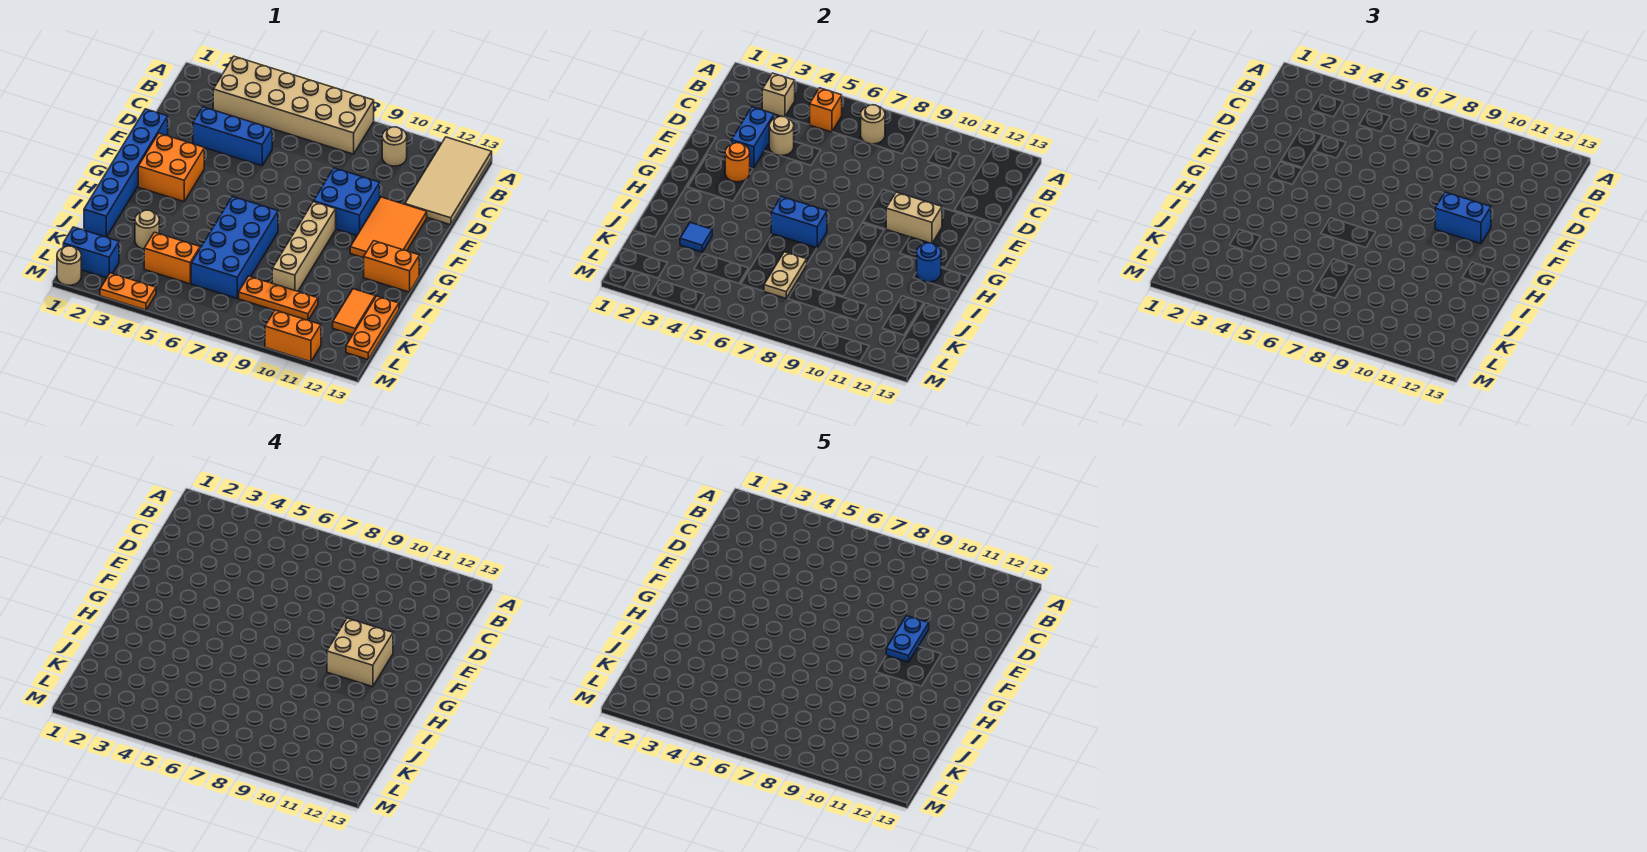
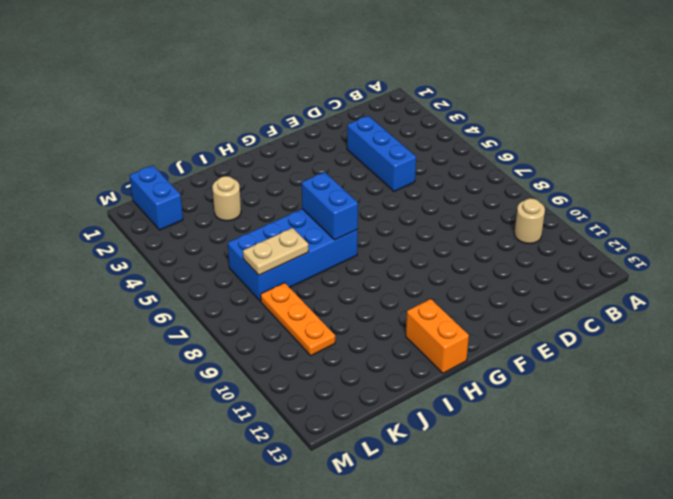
none -> tan 2x6 brick [213,56,374,154]
none -> tan 2x4 tile [405,137,492,225]
none -> blue 1x6 brick [84,109,168,237]
none -> blue 2x2 brick [314,168,380,236]

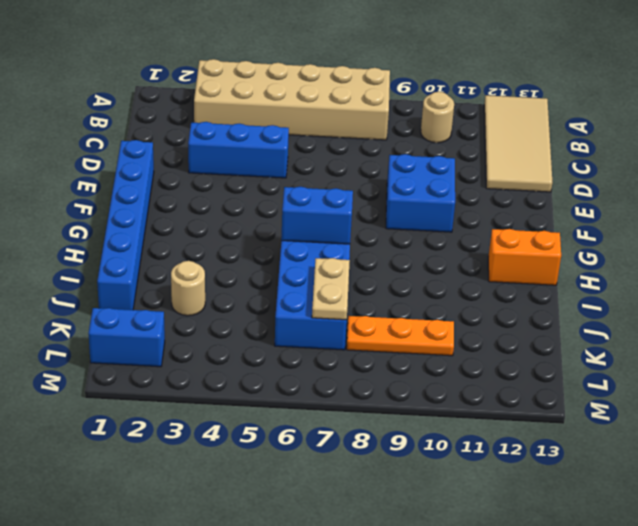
none -> orange 2x3 tile [350,197,427,258]
none -> orange 2x2 brick [138,133,204,201]
none -> tan 1x4 brick [272,202,336,291]
none -> orange 1x2 tile [333,289,375,335]

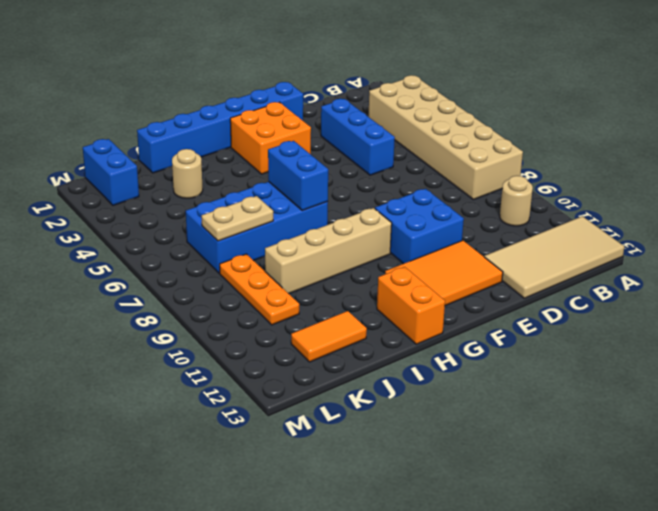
none -> orange 1x3 plate [346,296,399,359]
none -> orange 1x2 brick [144,232,200,284]
none -> tan 1x1 round brick [57,246,81,285]
none -> orange 1x2 plate [100,273,156,310]

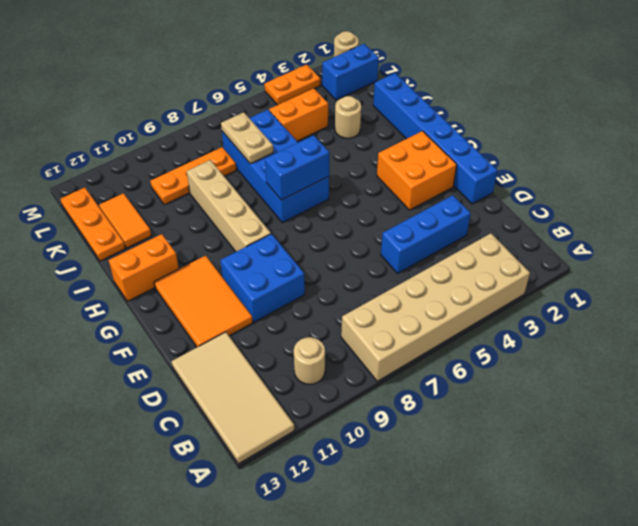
none -> orange 1x2 brick [265,310,321,362]
none -> tan 1x1 brick [762,73,795,117]
none -> orange 1x1 brick [810,88,842,132]
none -> tan 1x1 round brick [861,105,885,144]

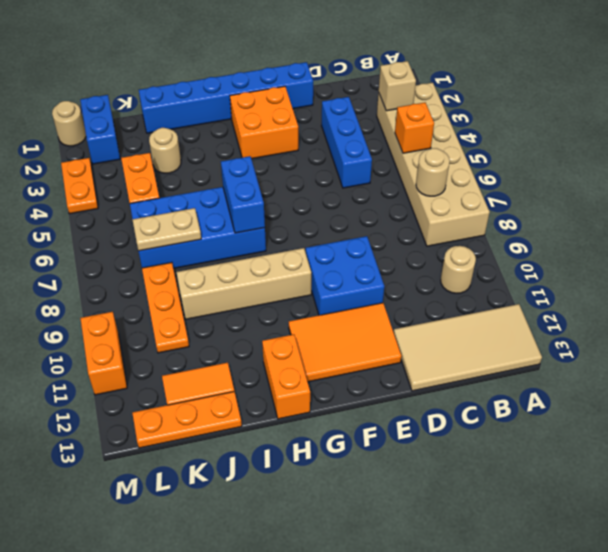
none -> blue 1x2 brick [732,107,774,168]
none -> tan 1x1 round brick [769,116,794,156]
none -> orange 1x1 round brick [725,143,750,182]
none -> tan 1x2 brick [886,192,942,243]

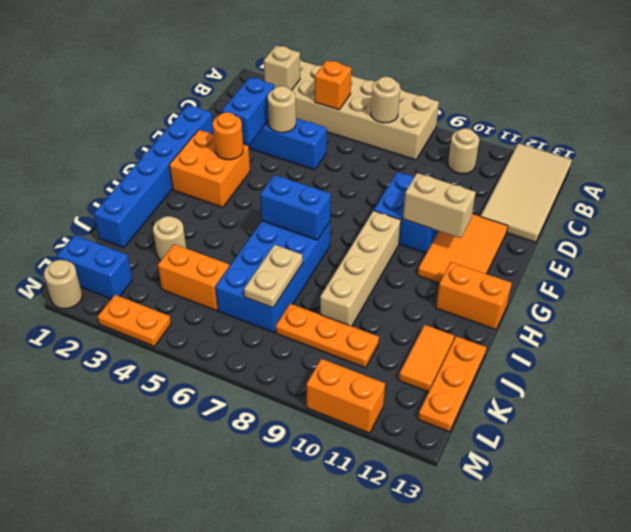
none -> blue 1x1 round brick [917,243,941,282]
none -> blue 1x1 tile [680,222,712,252]
none -> blue 1x2 brick [1435,192,1491,244]
none -> tan 2x2 brick [327,618,393,687]

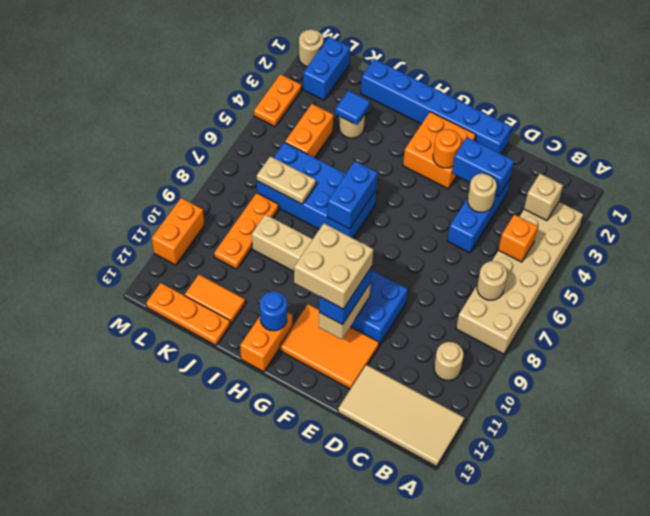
none -> blue 1x2 plate [886,616,929,662]

